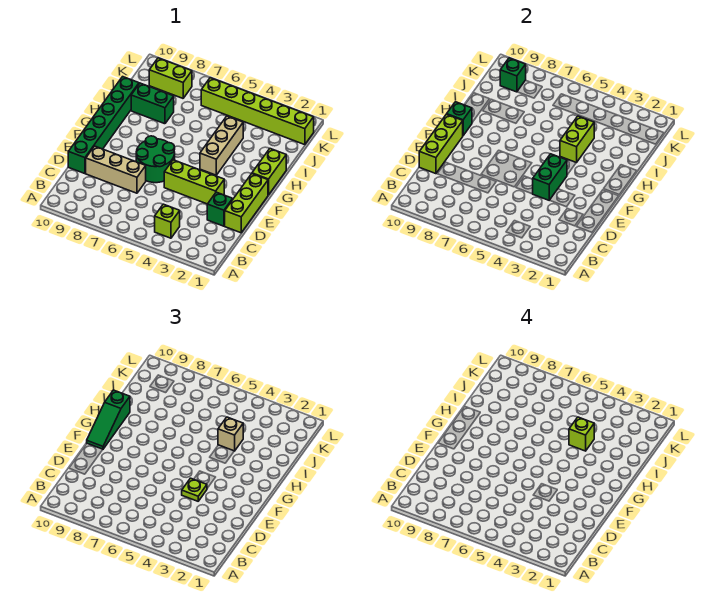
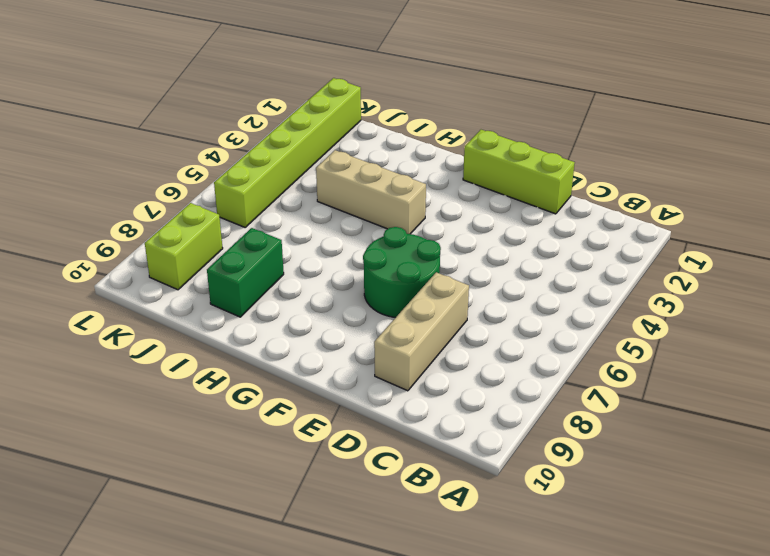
none -> lime 1x1 brick [155,204,180,238]
none -> green 1x1 brick [207,192,233,226]
none -> green 1x6 brick [68,77,139,174]

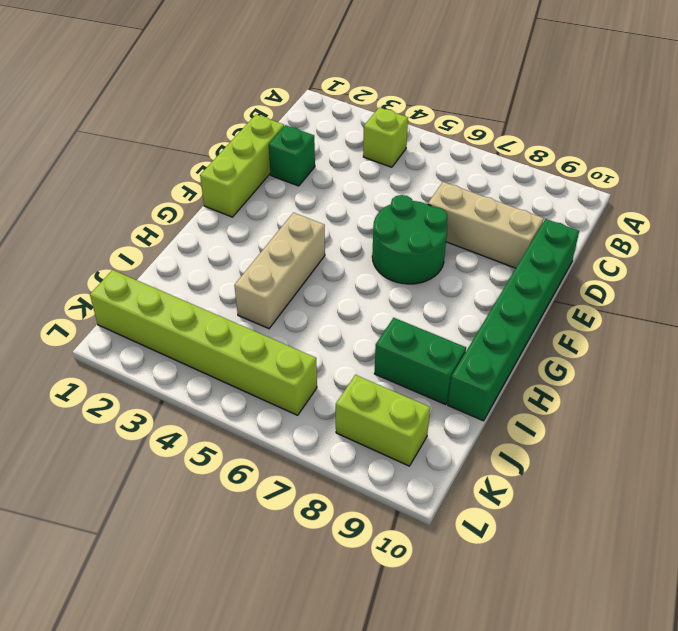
none -> lime 1x3 brick [164,160,224,204]
none -> lime 1x2 brick [252,149,286,195]
none -> lime 1x3 brick [419,114,463,174]

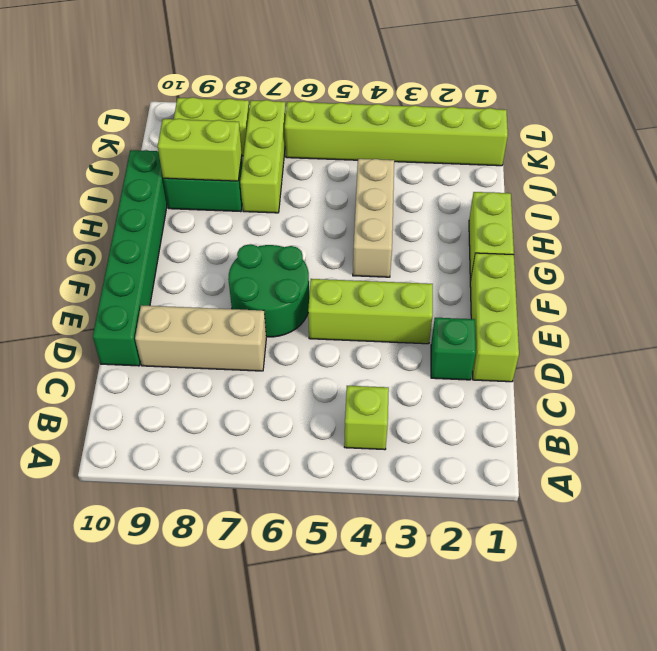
lime 1x3 brick [240,100,286,213] -> lime 1x3 brick moved to [419,114,463,174]
lime 1x2 brick [158,119,242,181] -> lime 1x2 brick turned to [560,116,594,163]
none -> green 1x2 brick [533,154,567,200]
none -> green 1x1 brick [447,102,472,135]
none -> green 1x1 brick [500,58,526,92]

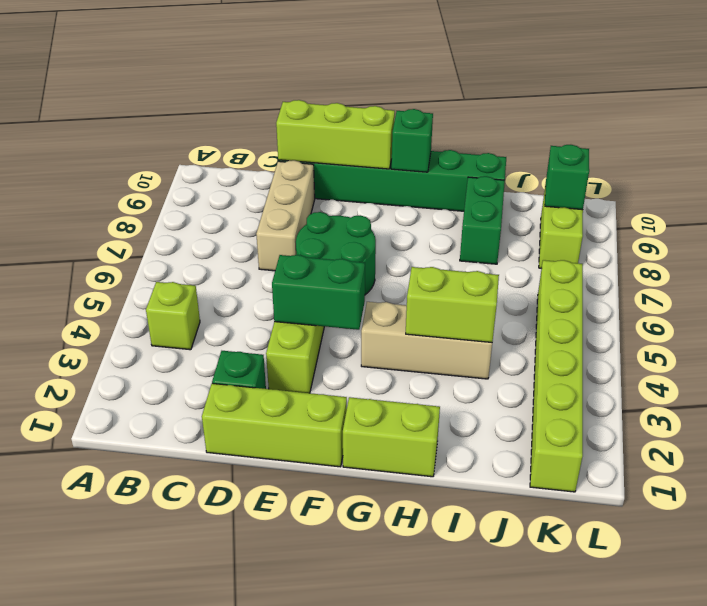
none -> lime 1x1 plate [182,478,207,501]
none -> green 1x3 slope [87,390,130,449]
none -> tan 1x1 brick [218,417,243,451]

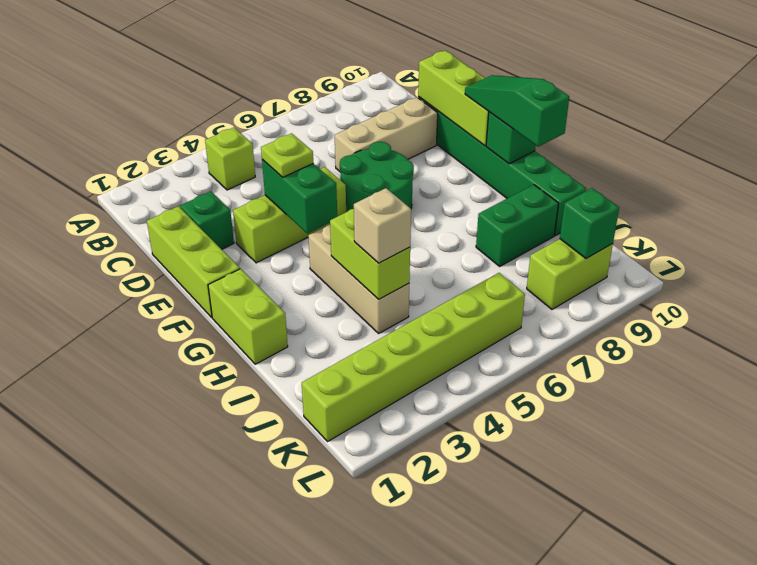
none -> lime 1x1 brick [569,417,594,451]

